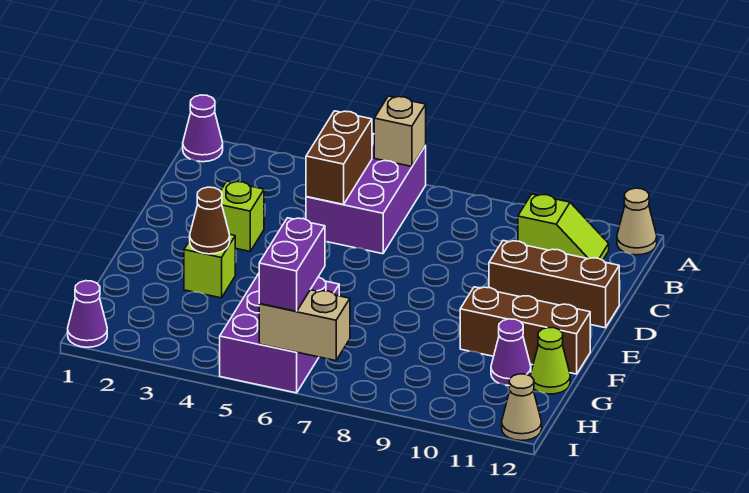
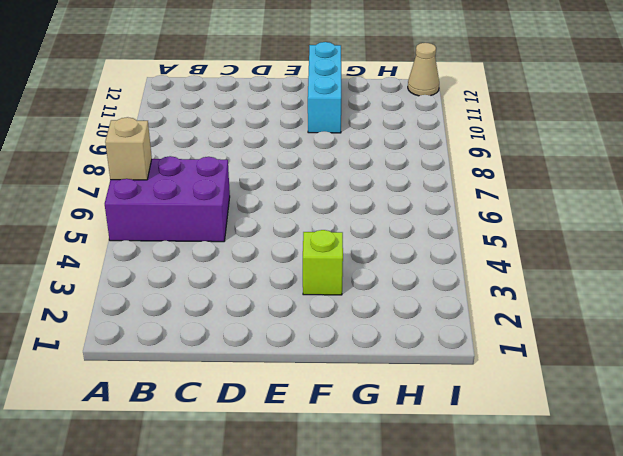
cyan 1x3 brick [308,42,341,133] -> brown 1x3 brick [460,287,590,374]
none -> purple 1x1 cone [183,95,223,162]
none -> tan 1x1 cone [617,188,657,255]
none -> lime 1x2 slope [518,194,609,260]

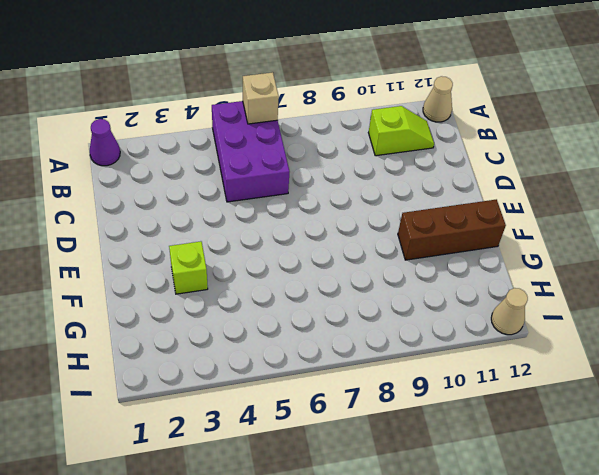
none -> lime 1x1 brick [221,181,264,251]
none -> brown 1x3 brick [489,241,619,328]
none -> purple 2x3 brick [220,274,339,393]

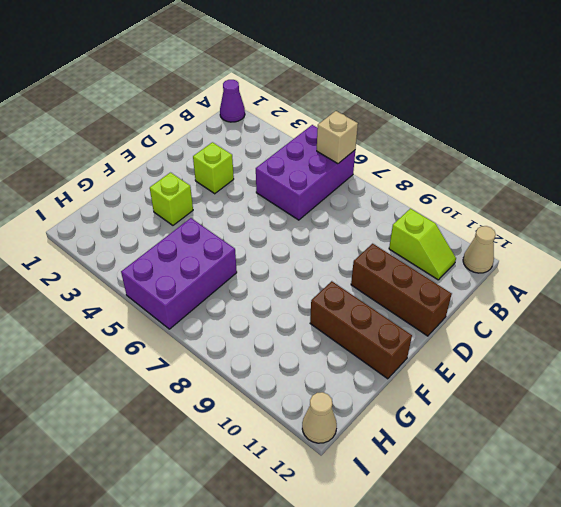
none -> purple 1x1 cone [491,319,531,385]
none -> lime 1x1 cone [530,328,570,394]
none -> purple 1x1 cone [68,281,107,347]

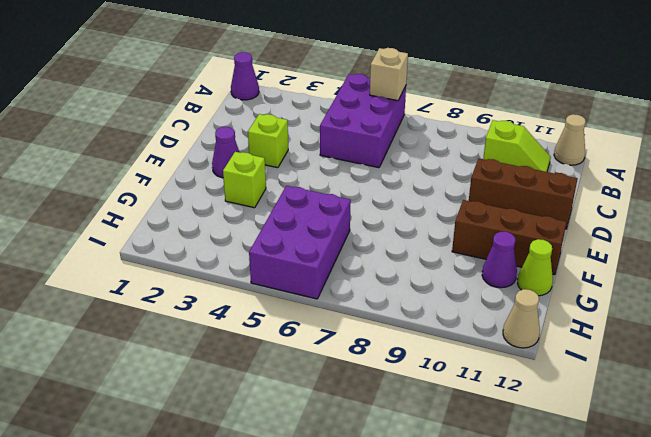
purple 1x1 cone [212,127,239,178] -> purple 1x1 cone moved to [68,281,107,347]
none -> brown 1x2 brick [306,111,372,204]
none -> brown 1x1 cone [190,187,230,254]
none -> tan 1x2 brick [259,290,350,361]

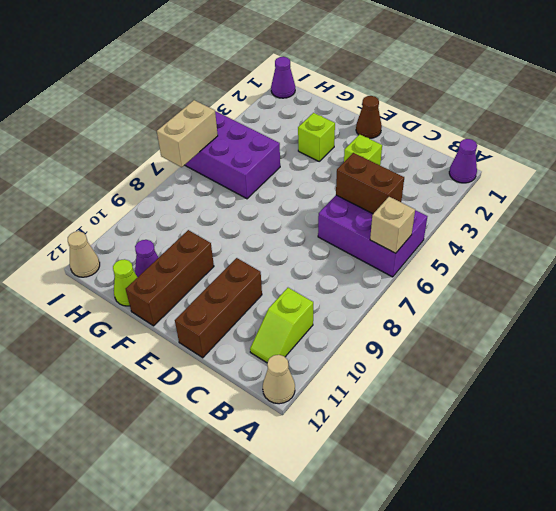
brown 1x1 cone [356,96,382,139] -> brown 1x1 cone moved to [190,187,230,254]
none -> purple 1x2 brick [259,218,325,311]

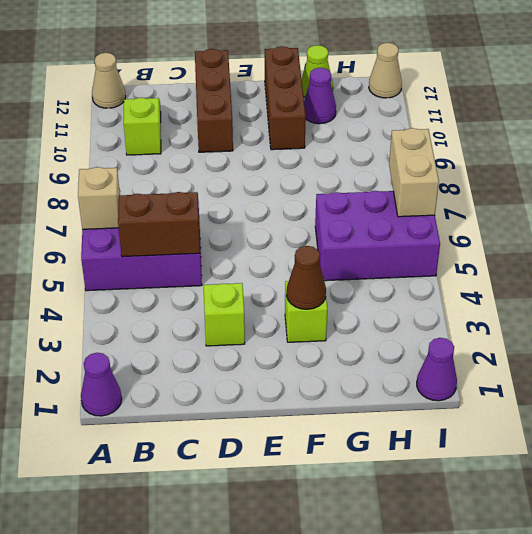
none -> purple 1x2 brick [259,218,325,311]

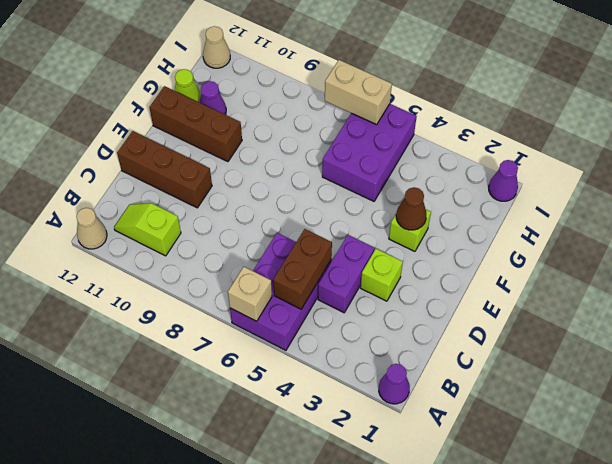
purple 1x2 brick [318,235,374,313] -> purple 1x2 brick moved to [259,218,325,311]

